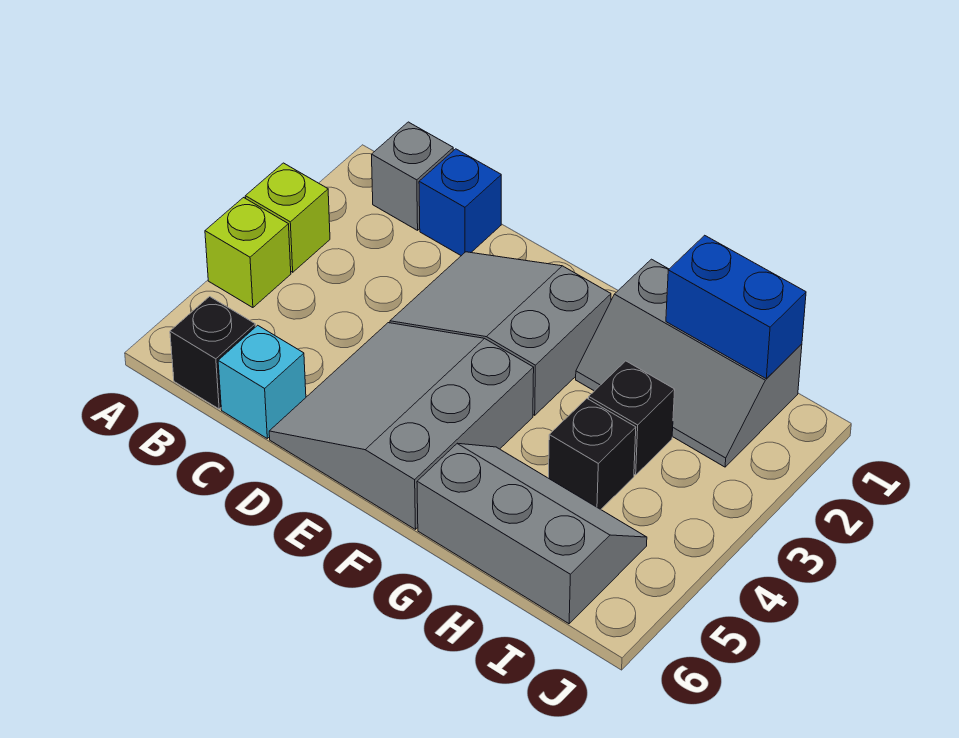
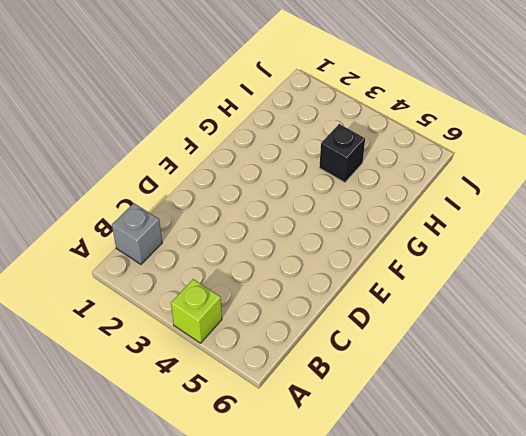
none -> lime 1x1 brick [245,163,330,272]
none -> black 1x1 brick [170,297,255,409]
none -> blue 1x1 brick [419,149,501,256]

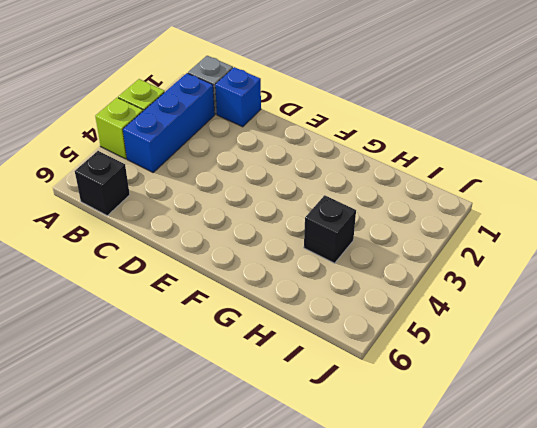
blue 1x3 brick [123,73,215,172] -> none
none -> cyan 1x1 brick [218,325,306,438]
none -> grey 2x3 slope [390,252,611,415]
none -> grey 3x3 slope [269,323,534,529]

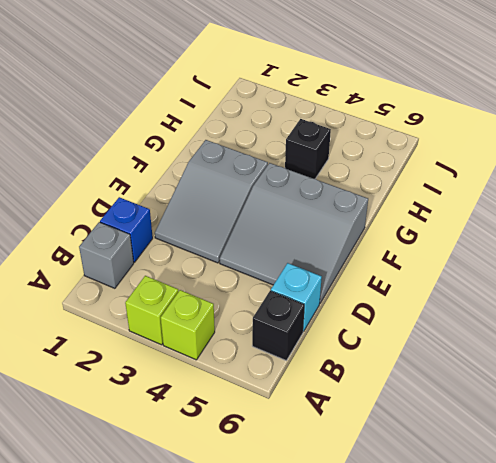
none -> grey 2x3 slope [576,259,802,467]
none -> grey 2x3 slope [417,443,647,624]
none -> black 1x1 brick [589,361,675,475]

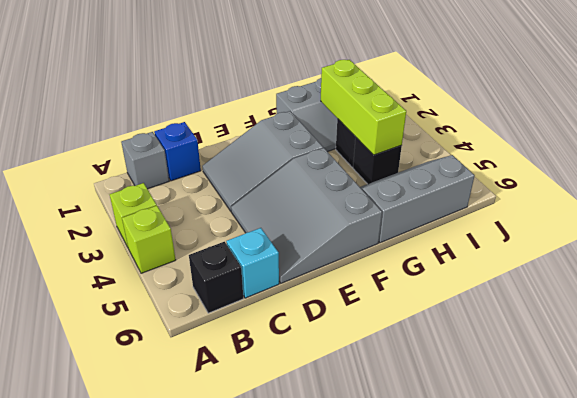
lime 1x3 brick [321,60,406,155] -> none
none -> blue 1x2 brick [666,235,806,378]

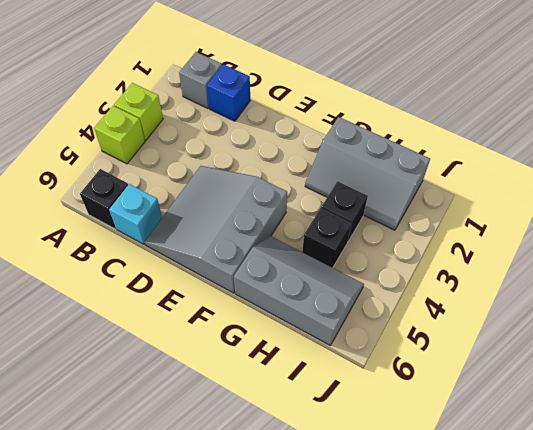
none -> grey 2x3 slope [390,252,611,415]
none -> blue 1x2 brick [666,235,806,378]

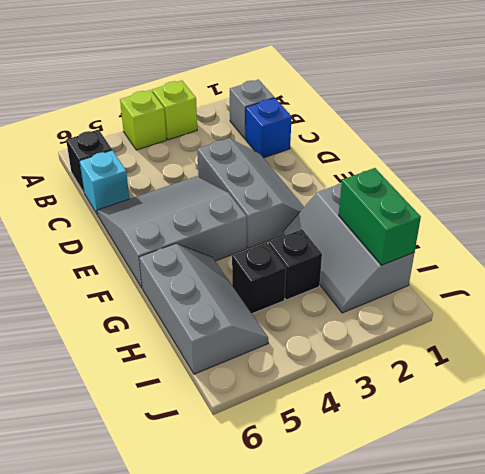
grey 2x3 slope [197,138,304,249] -> grey 2x3 slope turned to [390,252,611,415]
green 1x2 brick [339,168,421,265] -> blue 1x2 brick [666,235,806,378]

